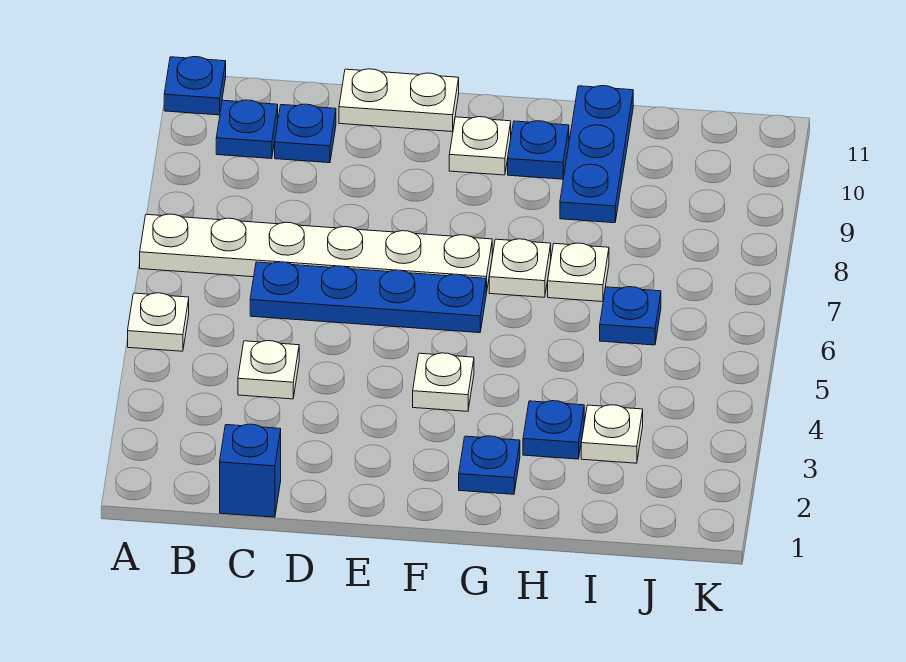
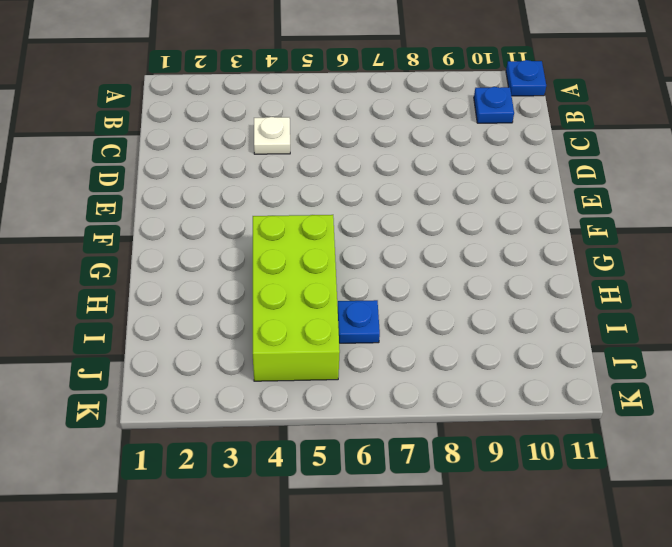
lime 2x4 brick [253,215,340,381] -> none
none -> white 1x1 plate [128,293,189,351]
none -> white 1x6 plate [140,214,492,293]
none -> blue 1x1 brick [220,424,281,517]

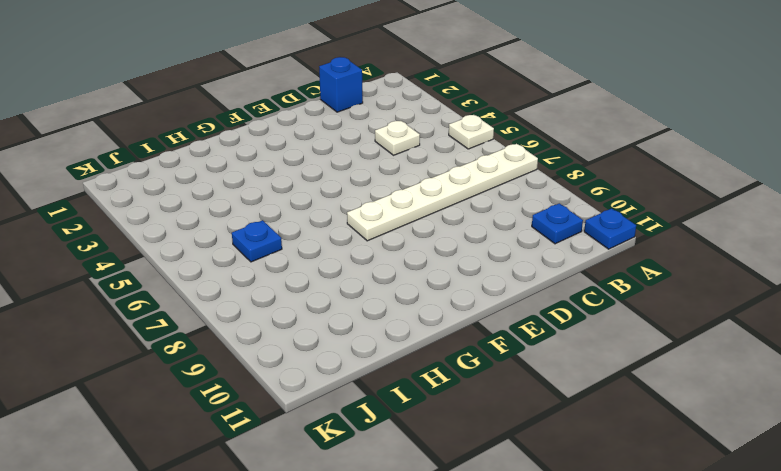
none -> blue 1x4 plate [250,262,486,333]
none -> blue 1x1 plate [275,104,336,163]
none -> white 1x2 plate [339,69,459,132]

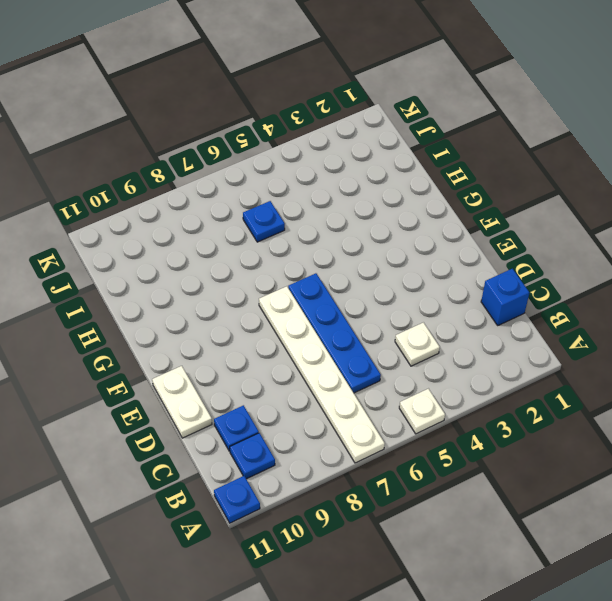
none -> white 1x1 plate [413,353,474,411]
none -> white 1x1 plate [449,117,511,175]
none -> blue 1x1 plate [459,436,520,494]

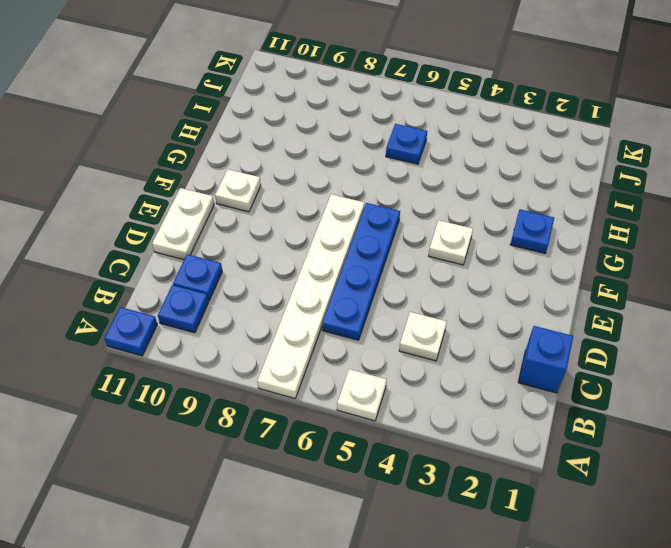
none -> white 1x1 plate [489,239,551,297]
none -> blue 1x1 plate [508,121,569,179]
none -> blue 1x1 plate [523,401,584,459]

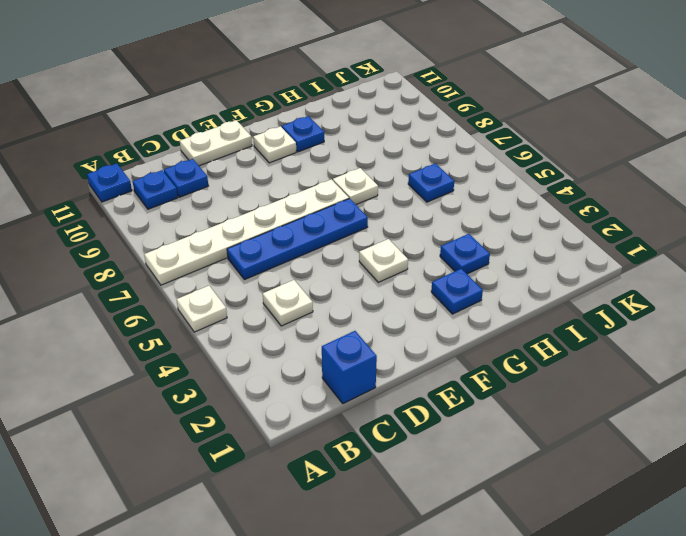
none -> white 1x1 plate [548,243,609,302]
none -> blue 1x3 plate [560,86,633,223]
none -> white 1x1 plate [581,405,643,463]

